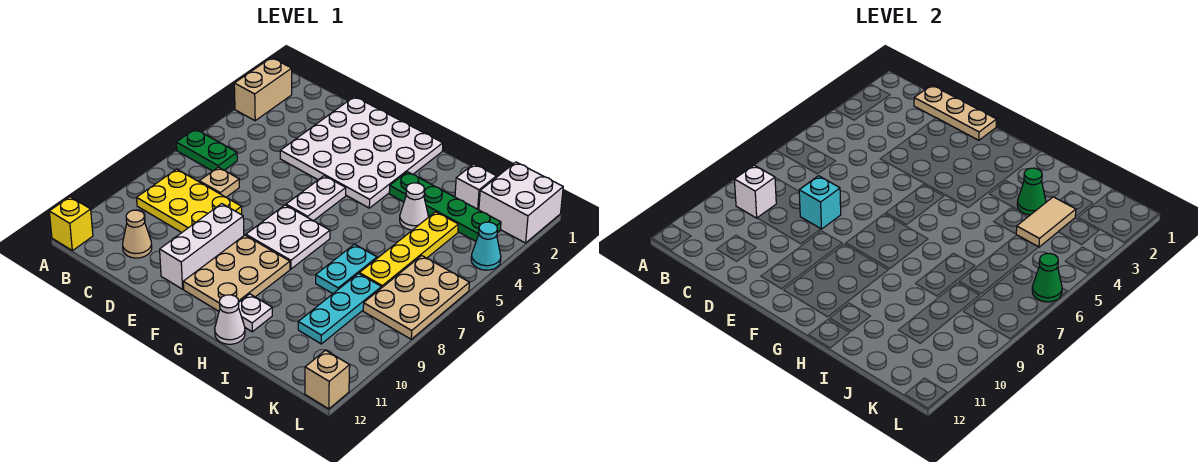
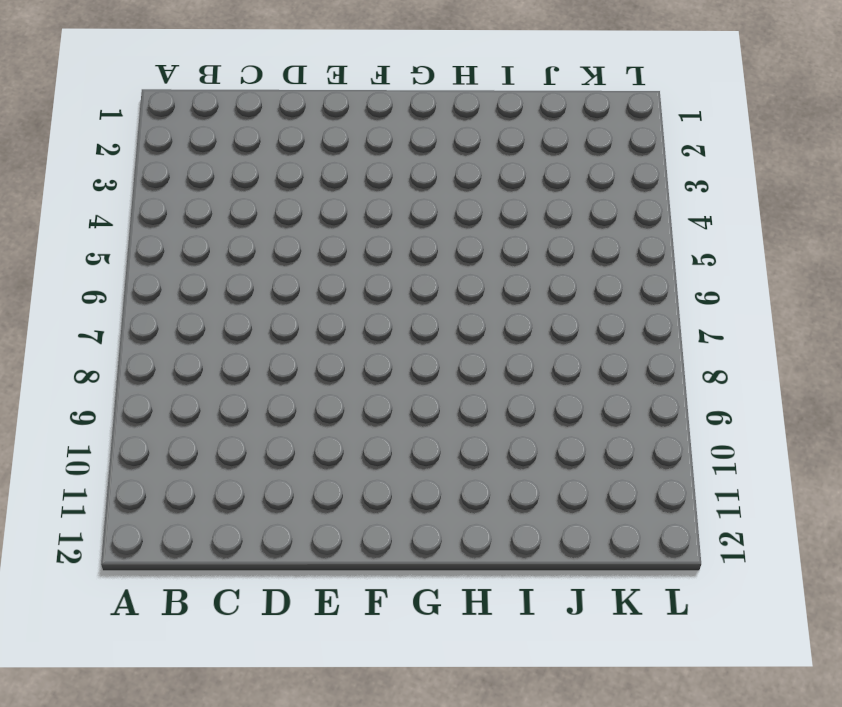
none -> tan 1x2 brick [234,58,292,121]
none -> green 1x2 plate [176,129,237,171]
none -> yellow 1x1 brick [49,197,93,251]

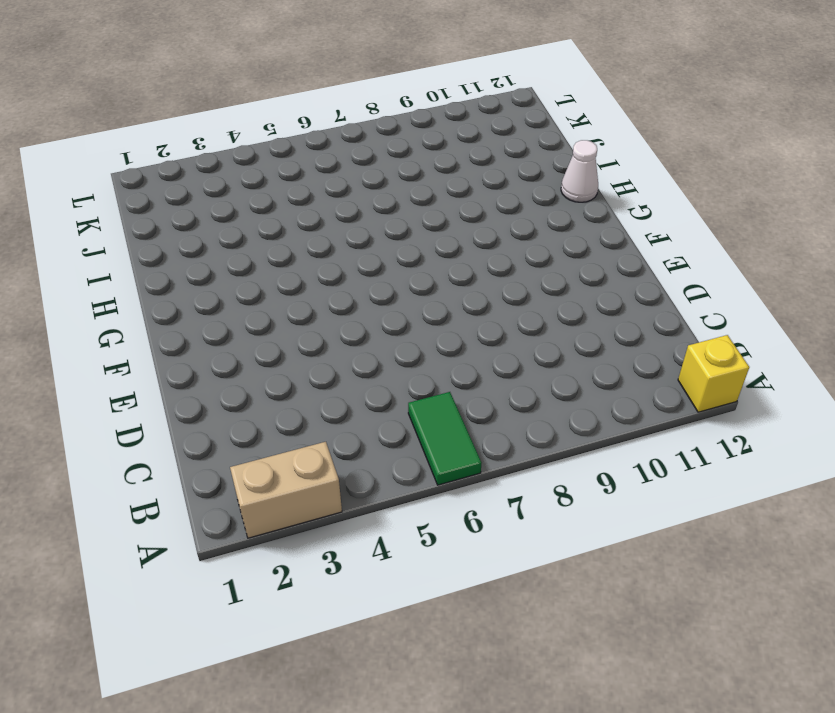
green 1x2 tile [408,392,481,485] -> green 1x2 plate [176,129,237,171]
none -> yellow 2x3 plate [137,169,242,232]
none -> tan 1x1 plate [199,167,239,197]
none -> tan 1x1 cone [123,210,152,258]

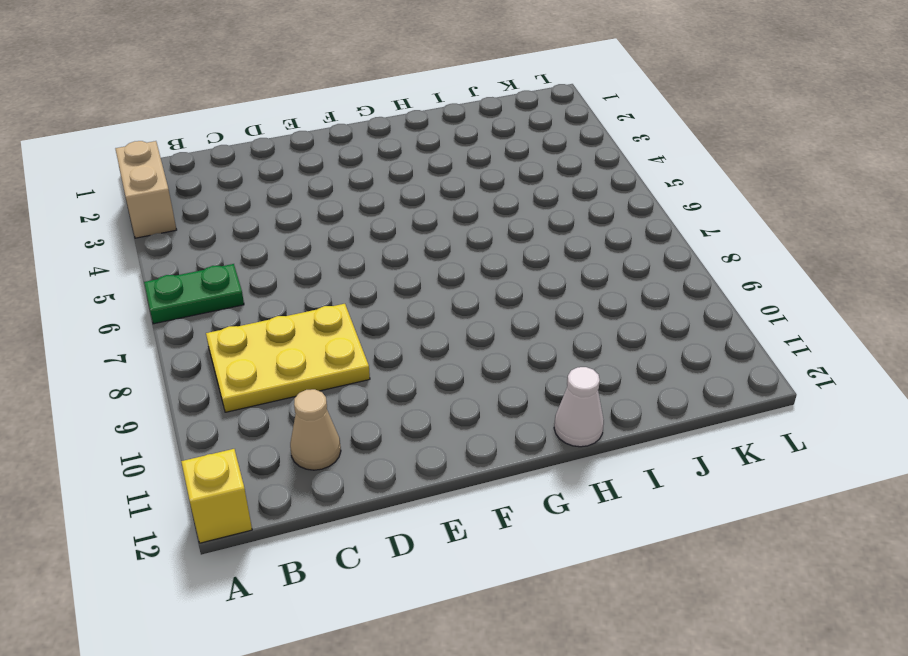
none -> tan 1x1 plate [199,167,239,197]
none -> white 4x4 plate [280,97,443,208]
none -> white 1x3 brick [160,204,244,289]

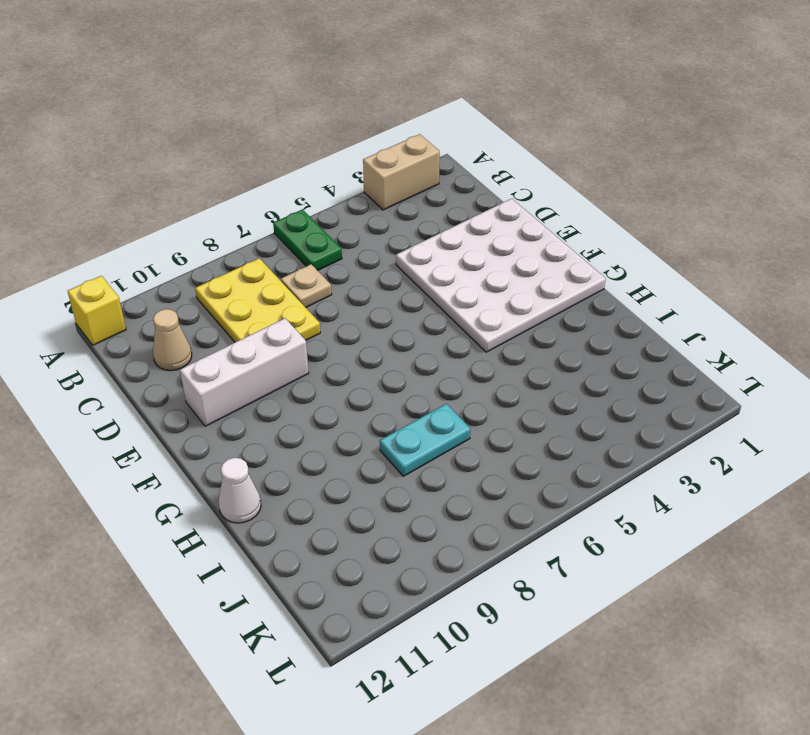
none -> white 1x2 plate [286,176,346,221]
none -> white 2x2 plate [246,205,330,269]
none -> tan 2x3 plate [183,235,290,311]

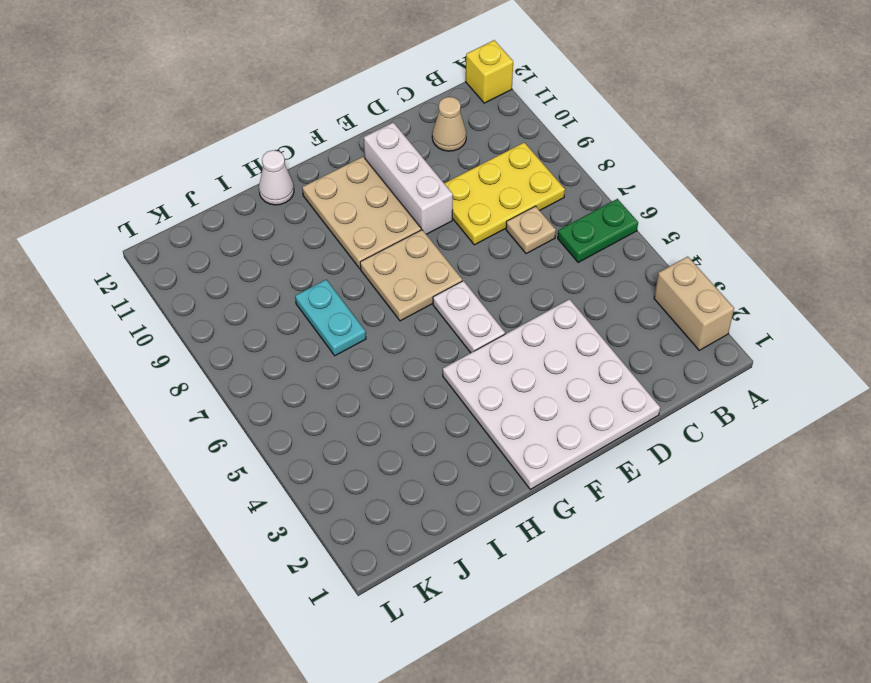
tan 2x2 plate [360,230,462,321] -> white 2x2 plate [246,205,330,269]
none -> green 1x4 plate [389,172,501,241]
none -> white 1x1 plate [239,294,272,332]
none -> white 1x1 cone [400,183,428,230]

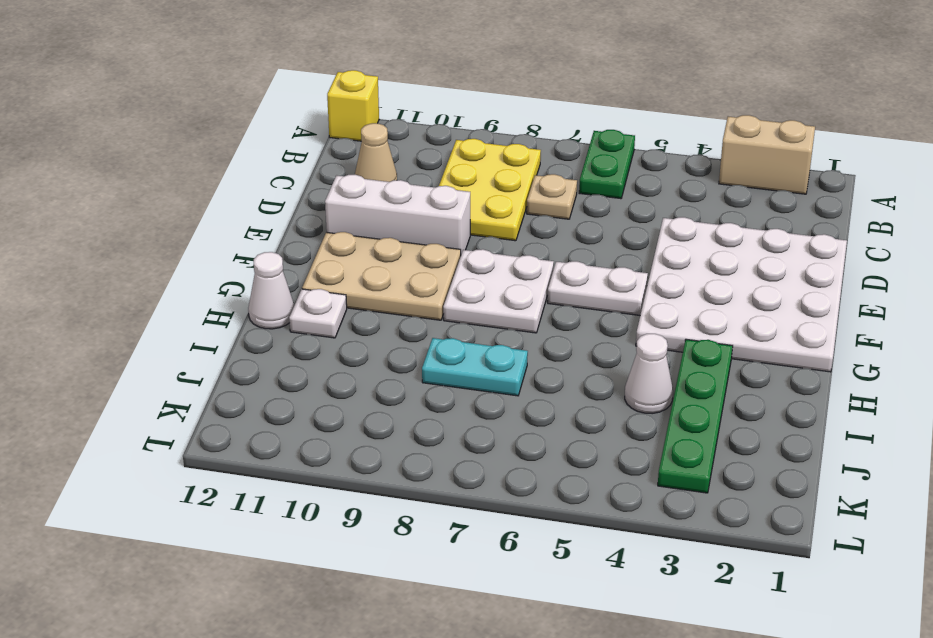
none -> white 1x1 brick [455,164,496,210]
none -> yellow 1x4 plate [359,212,458,288]
none -> cyan 1x3 plate [298,274,381,344]

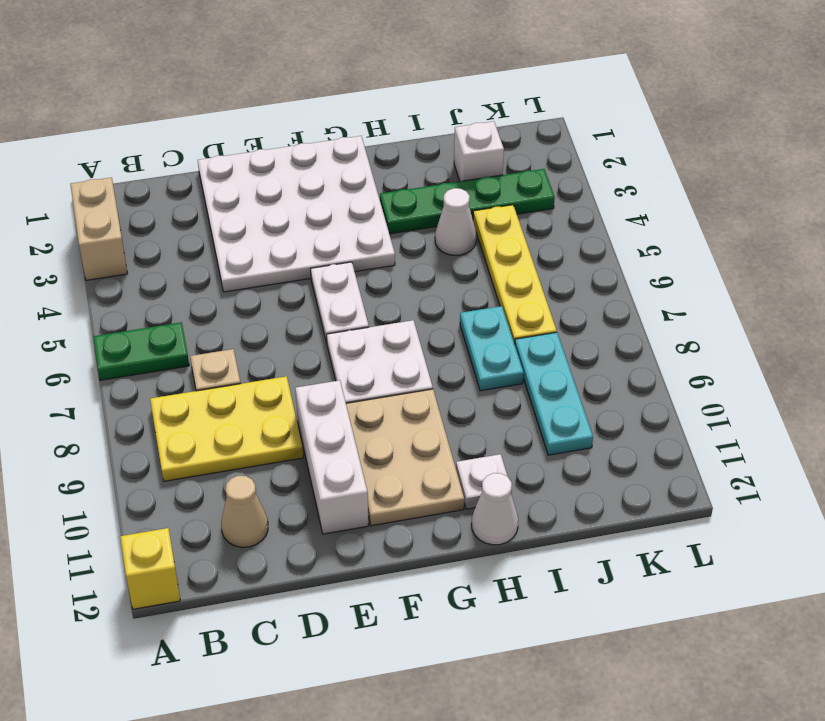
none -> white 2x2 brick [479,162,563,243]
none -> tan 2x3 plate [363,256,469,339]
none -> cyan 1x1 cone [471,222,501,270]

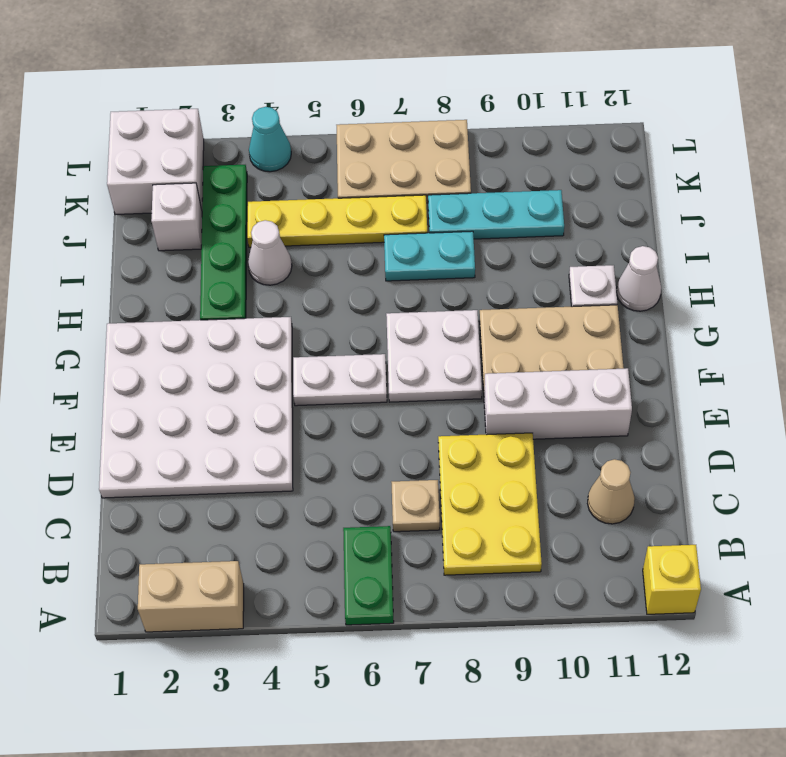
none -> tan 1x1 brick [305,350,350,409]
none -> white 1x1 brick [734,165,776,218]
none -> tan 1x3 plate [914,85,997,140]

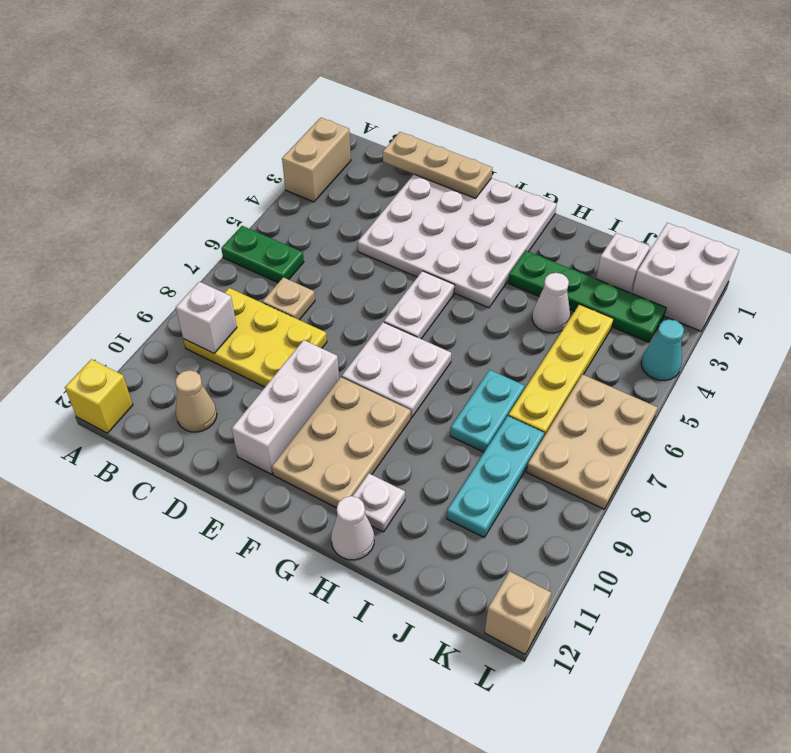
none -> cyan 1x1 brick [799,176,841,229]
none -> green 1x1 cone [1017,168,1046,215]
none -> tan 1x2 tile [1016,197,1076,247]

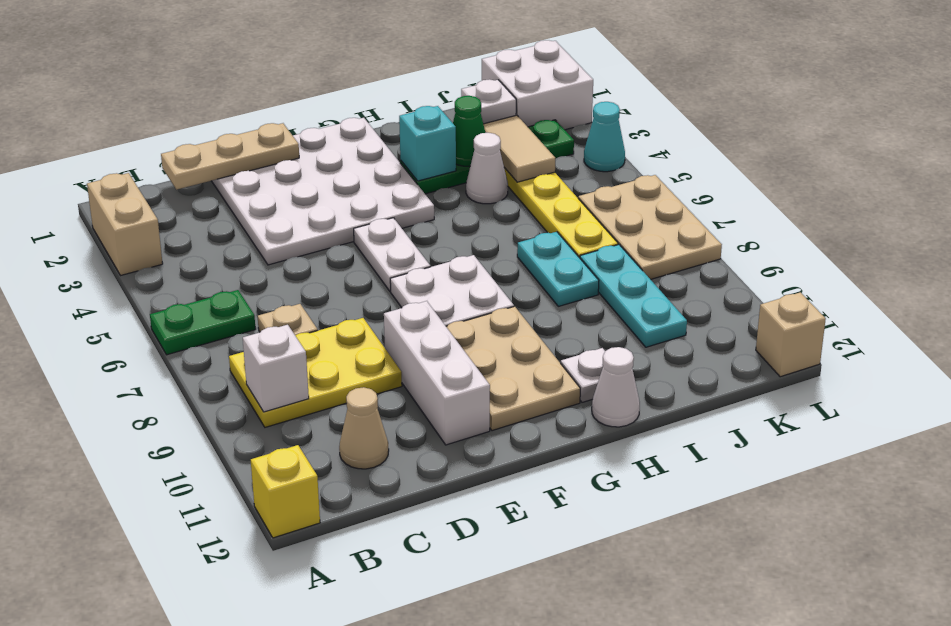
cyan 1x1 brick [399,106,456,181] -> cyan 1x1 brick moved to [799,176,841,229]
none -> green 1x1 cone [1032,254,1062,302]

